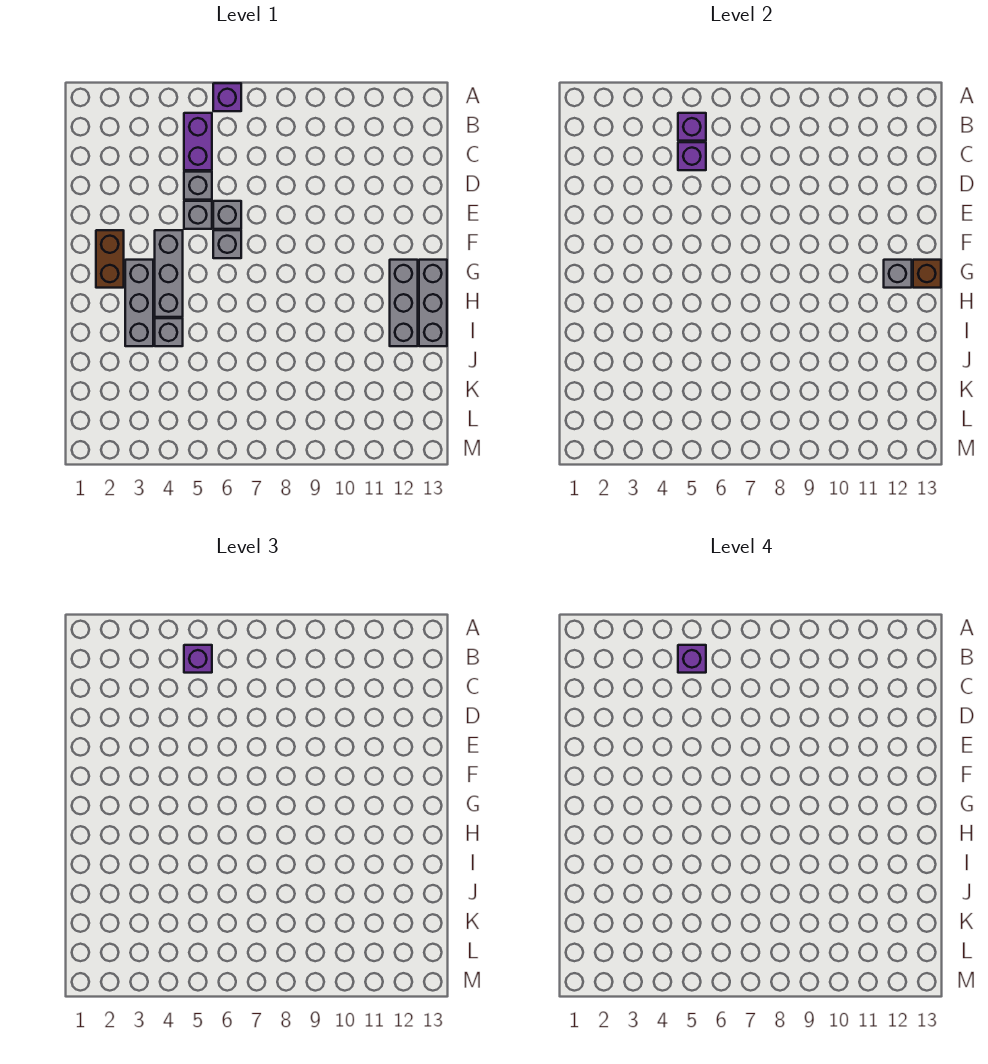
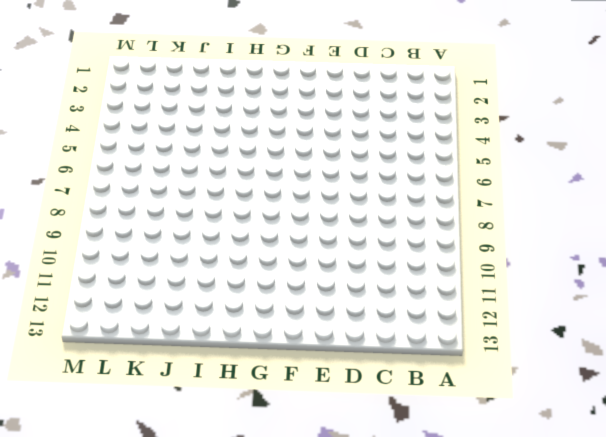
none -> purple 1x1 brick [213,83,241,111]
none -> purple 1x2 brick [184,113,212,170]
none -> grey 1x1 brick [184,172,212,200]

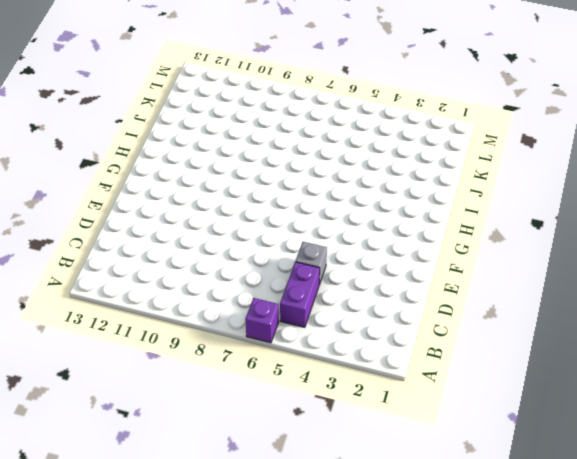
none -> grey 1x1 brick [184,201,212,229]
none -> grey 1x1 brick [213,201,241,229]
none -> brown 1x2 brick [96,230,124,288]

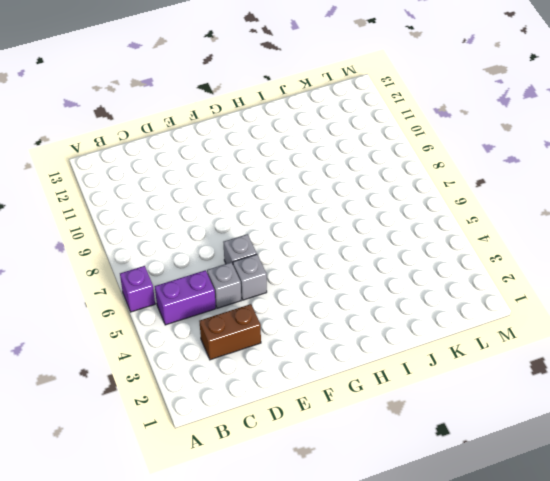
brown 1x2 brick [199,304,261,360] -> brown 1x2 brick moved to [96,230,124,288]
none -> grey 1x3 brick [155,230,183,317]
none -> grey 1x1 brick [213,230,241,258]
none -> grey 1x3 brick [125,260,153,346]

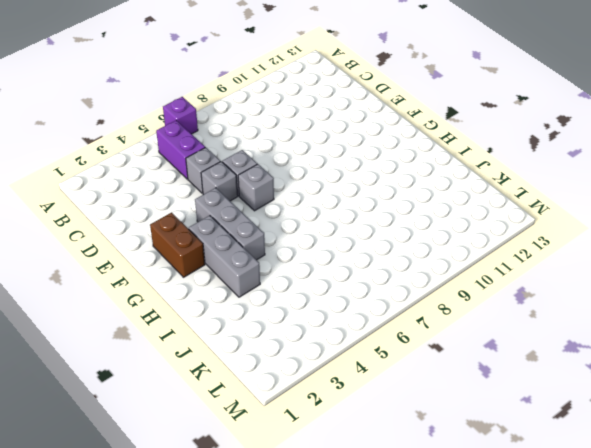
none -> grey 1x3 brick [390,260,418,346]
none -> grey 1x3 brick [419,260,447,346]
none -> grey 1x1 brick [155,318,183,346]

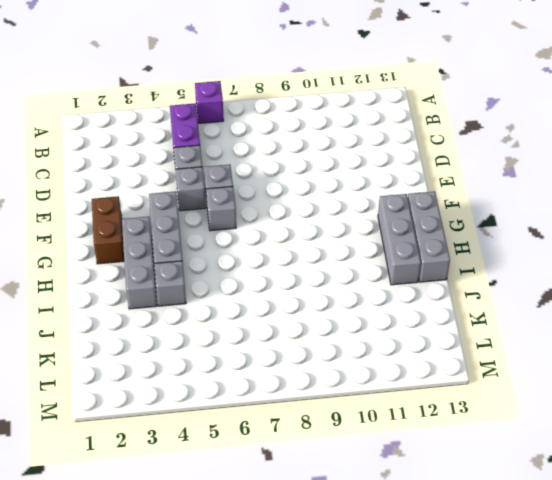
none -> purple 1x1 brick [678,113,706,141]
none -> purple 1x1 brick [678,142,706,170]
none -> grey 1x1 brick [884,260,912,288]

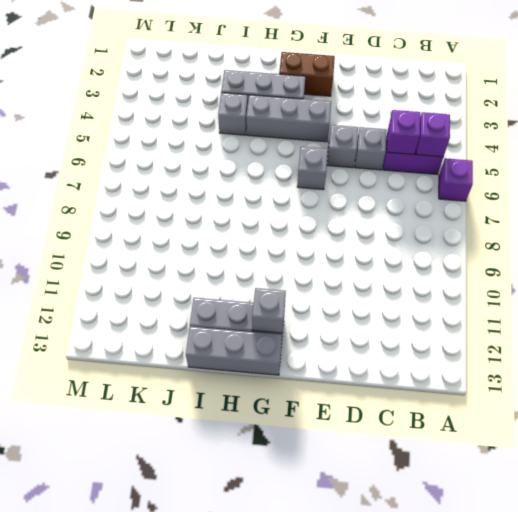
none -> grey 1x1 brick [213,201,241,229]
none -> brown 1x1 brick [913,260,941,288]
none -> purple 1x1 brick [184,645,212,673]

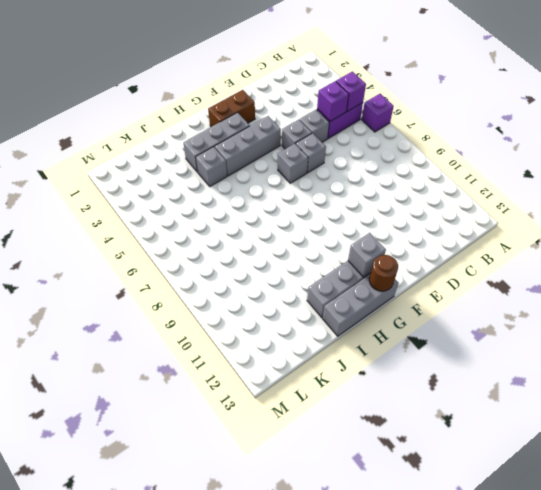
brown 1x1 round brick [369,255,398,291] -> brown 1x1 brick [913,260,941,288]
none -> purple 1x1 brick [184,645,212,673]
none -> purple 1x1 brick [678,645,706,673]

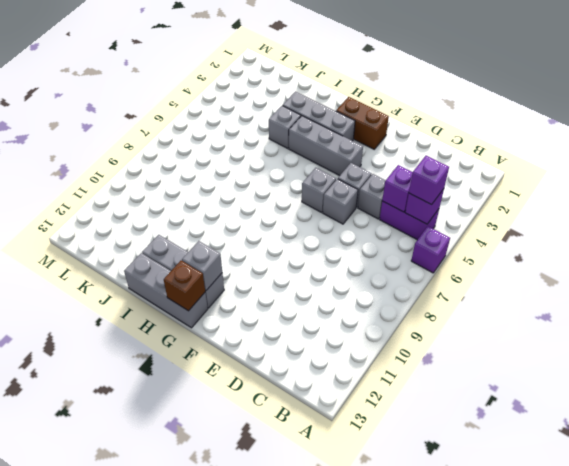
none -> purple 1x1 brick [678,645,706,673]

